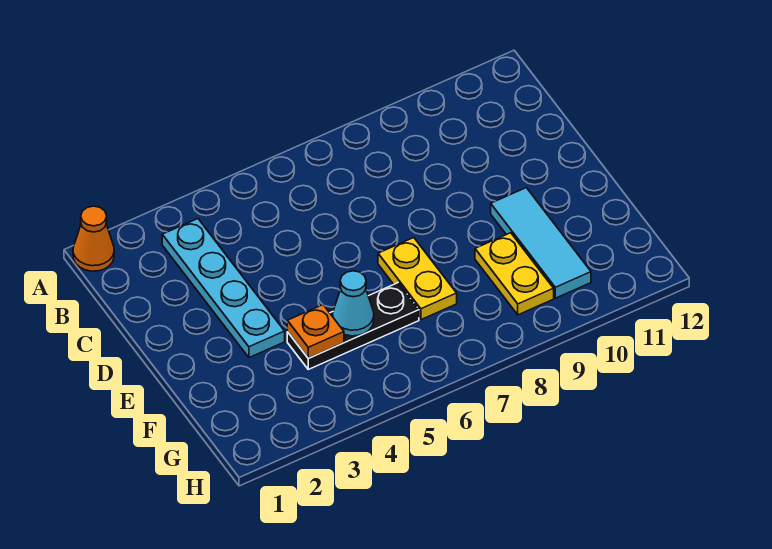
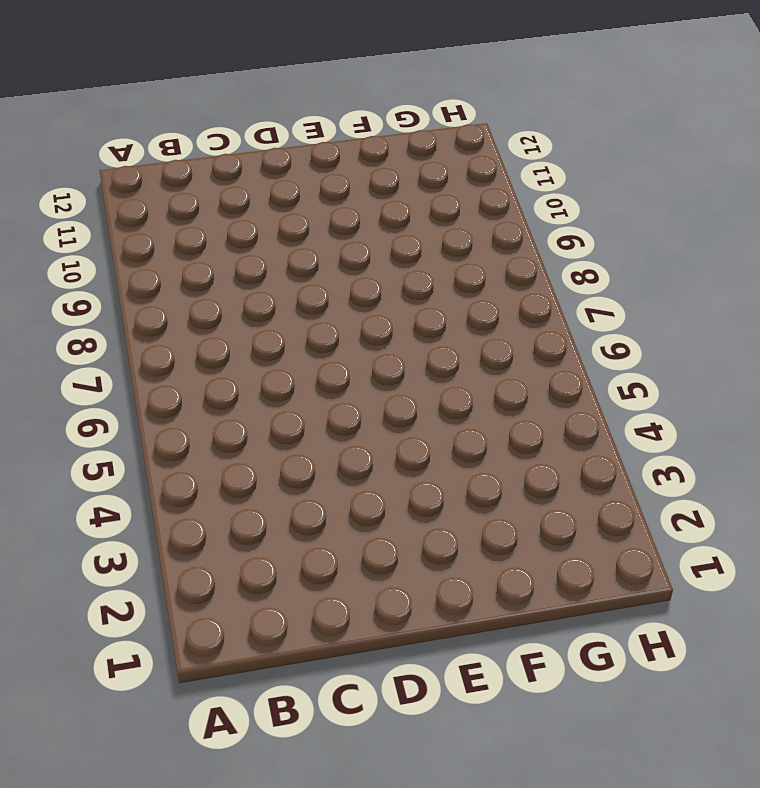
none -> orange 1x1 cone [73,206,114,271]
none -> cyan 1x4 plate [162,219,285,358]

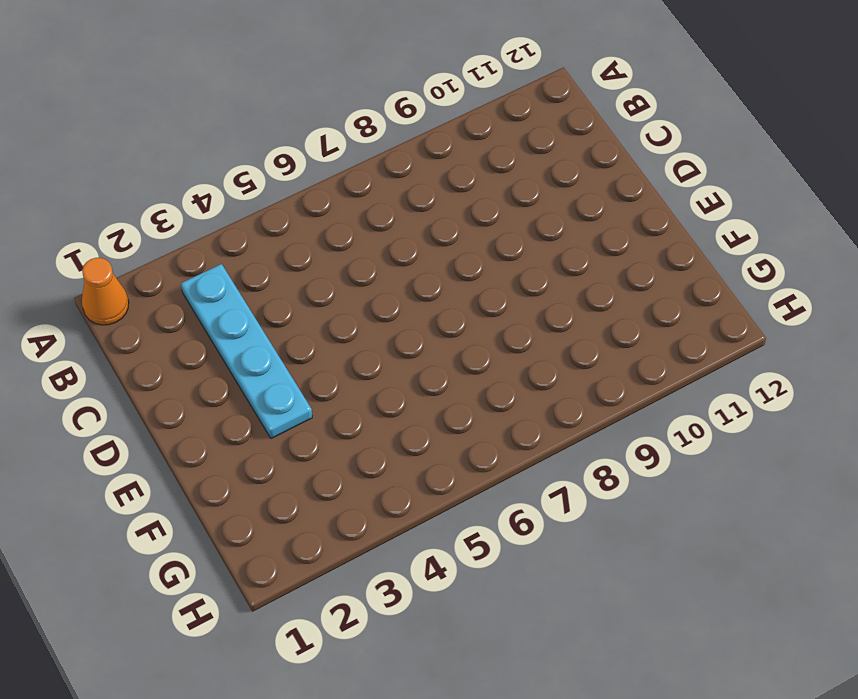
none -> yellow 1x2 plate [378,238,457,320]
none -> cyan 1x3 tile [491,188,591,298]

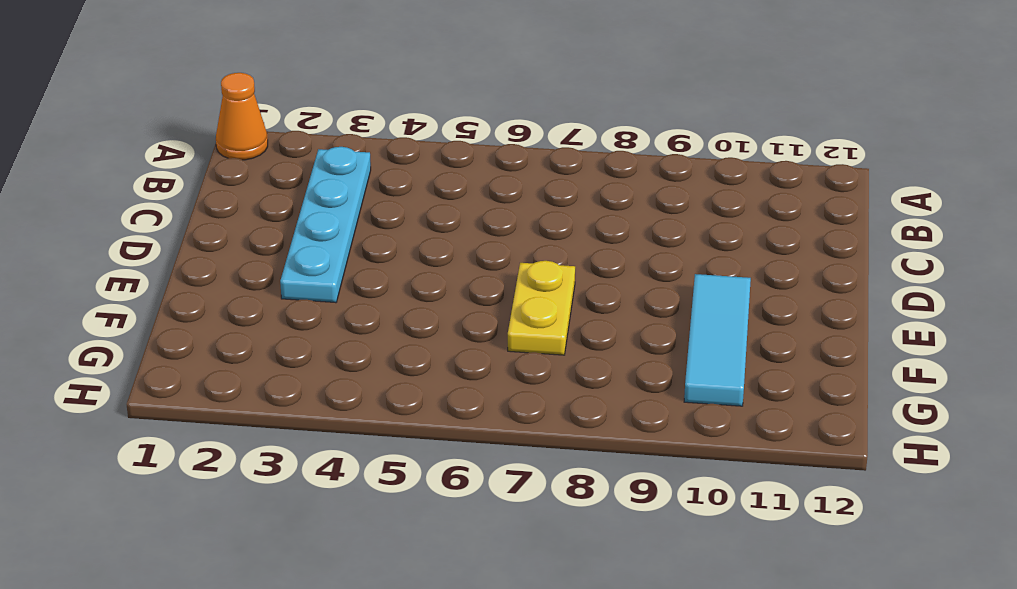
none -> black 1x3 plate [287,283,419,369]
none -> yellow 1x2 plate [475,233,554,315]

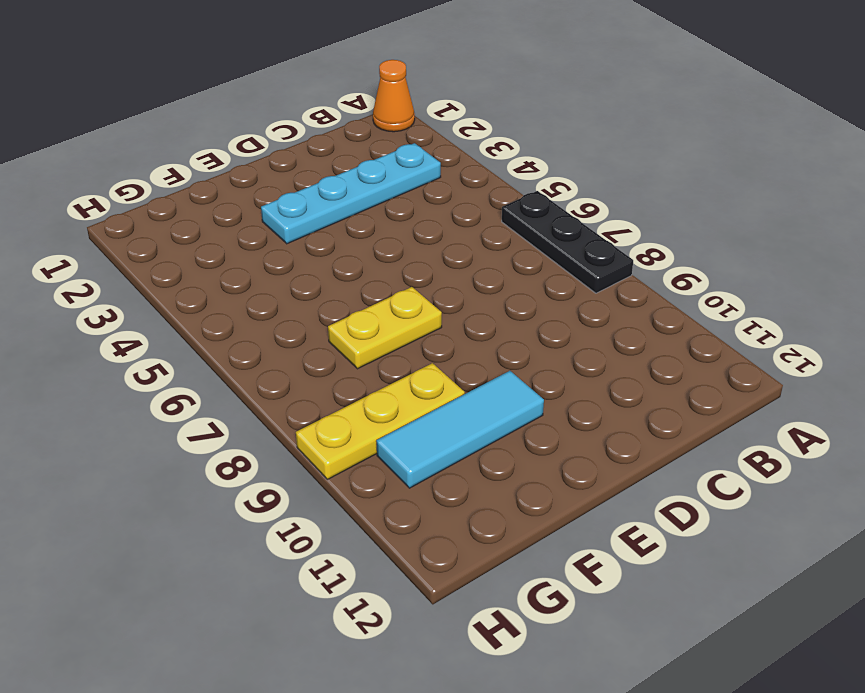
black 1x3 plate [502,191,633,293] -> black 1x3 plate moved to [287,283,419,369]
yellow 1x3 plate [296,363,465,479] -> yellow 1x2 plate [475,233,554,315]
none -> orange 1x1 plate [287,305,344,358]
none -> cyan 1x1 cone [333,271,374,336]

